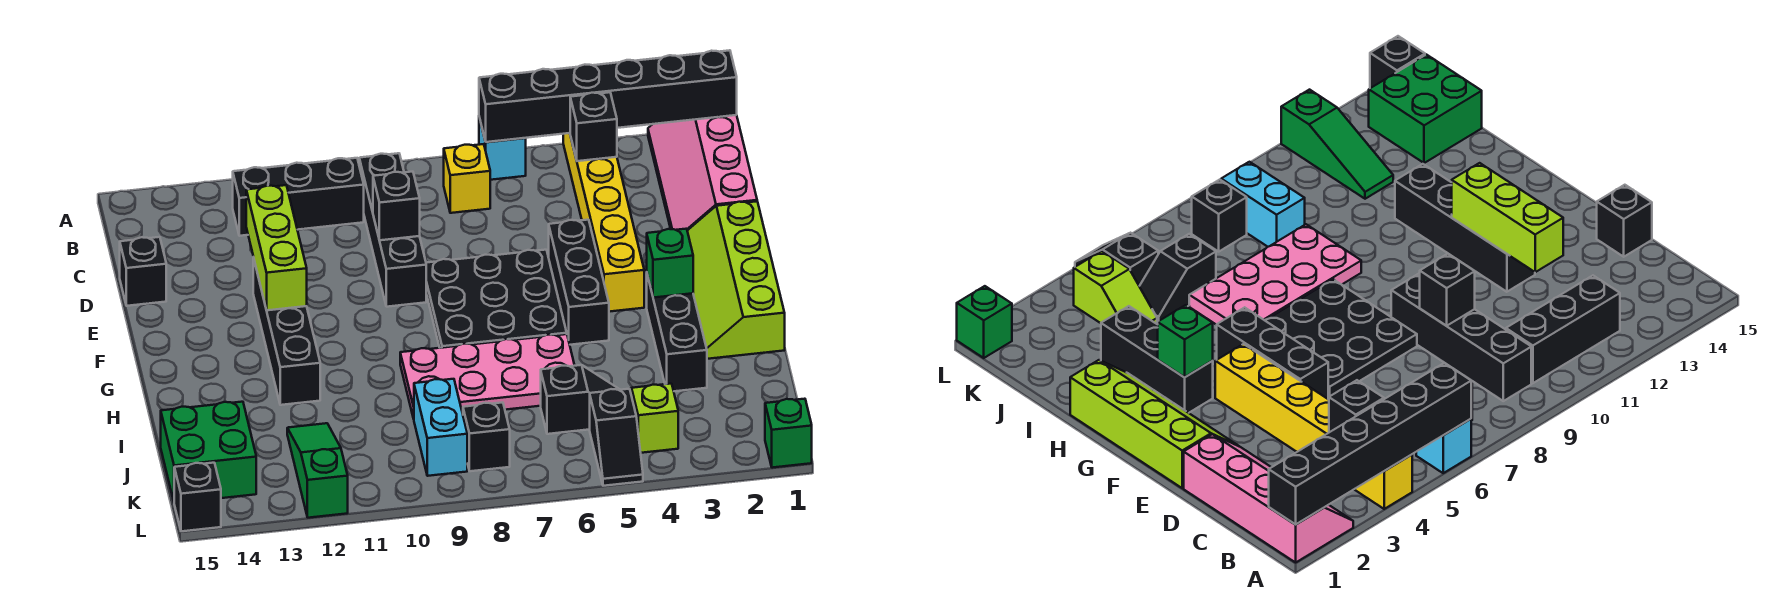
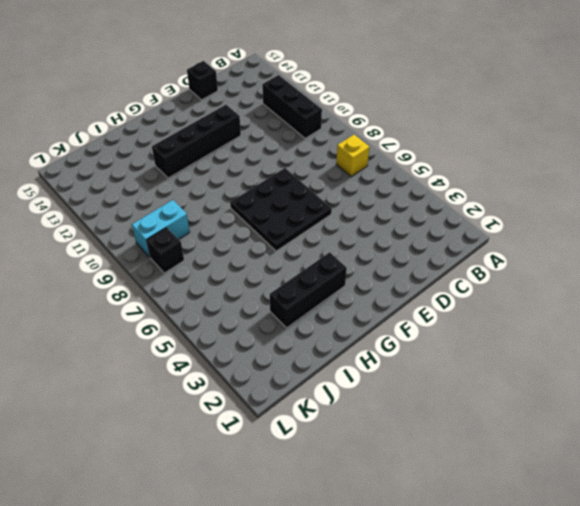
none -> pink 2x4 slope [648,115,757,230]
none -> yellow 1x6 brick [563,133,644,312]
none -> cyan 1x1 brick [479,117,526,180]

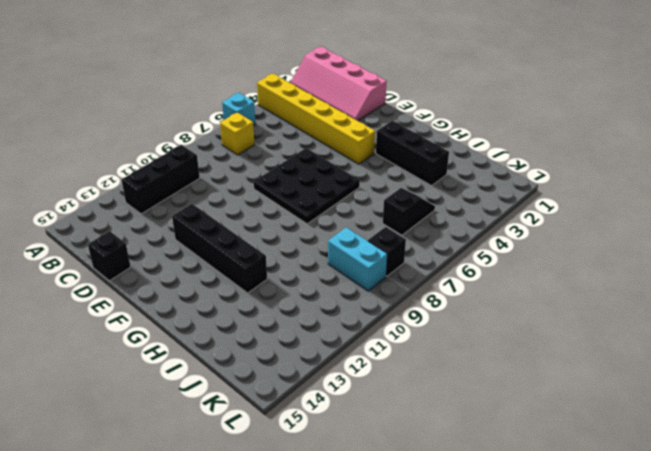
none -> black 1x4 brick [359,153,426,307]
none -> lime 2x4 slope [687,201,785,359]
none -> black 1x3 brick [549,220,609,345]

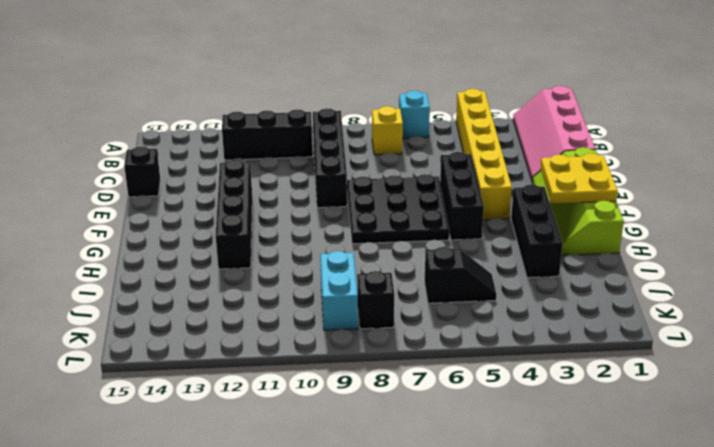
yellow 2x2 plate [541,153,618,204] -> none
none -> pink 2x4 plate [400,334,575,419]
none -> lime 1x2 slope [630,384,678,453]
none -> green 1x3 slope [287,423,348,518]

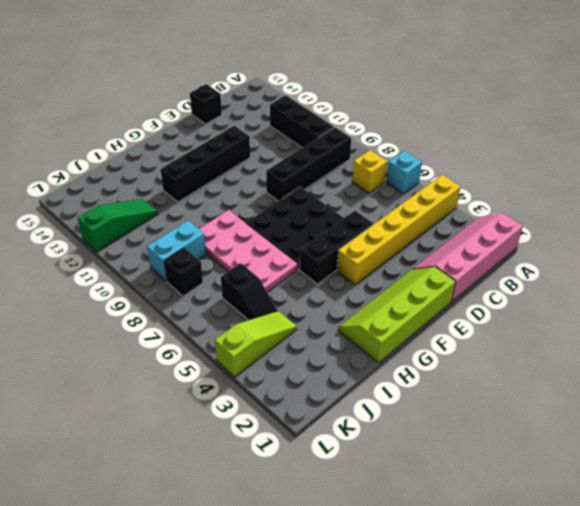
lime 1x3 slope [215,311,297,377] -> lime 1x2 slope [630,384,678,453]
none -> black 1x3 brick [647,275,707,391]
none -> green 2x2 brick [161,402,256,501]
none -> black 1x2 slope [590,389,643,486]

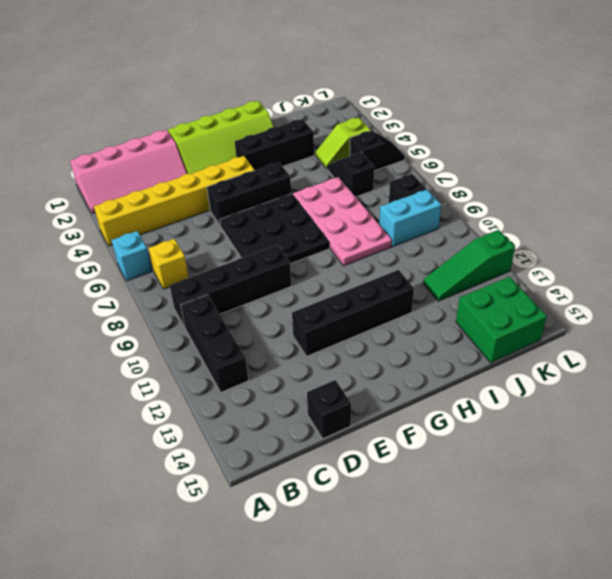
none -> green 1x1 brick [765,399,812,468]
none -> black 1x1 brick [174,463,221,531]
none -> black 1x6 brick [479,50,737,142]

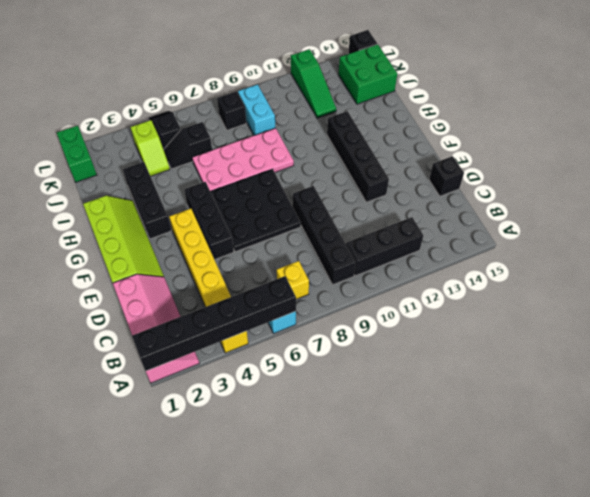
green 1x2 brick [57,126,97,182] -> green 1x1 brick [765,399,812,468]
none -> black 1x1 brick [570,92,617,161]
none -> black 1x1 brick [373,172,420,240]
none -> lime 1x3 brick [246,185,307,310]

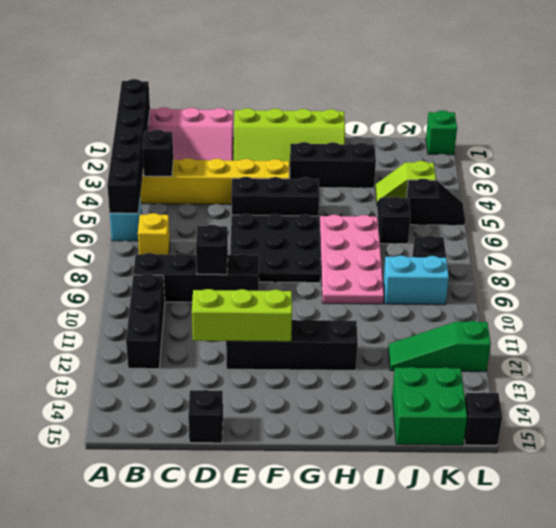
none -> green 1x1 brick [647,229,693,298]

